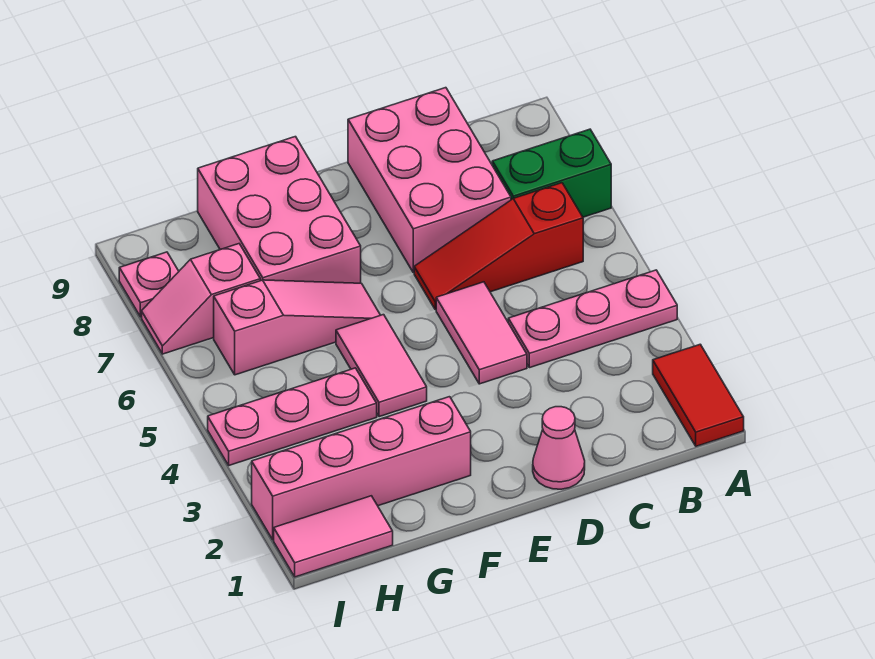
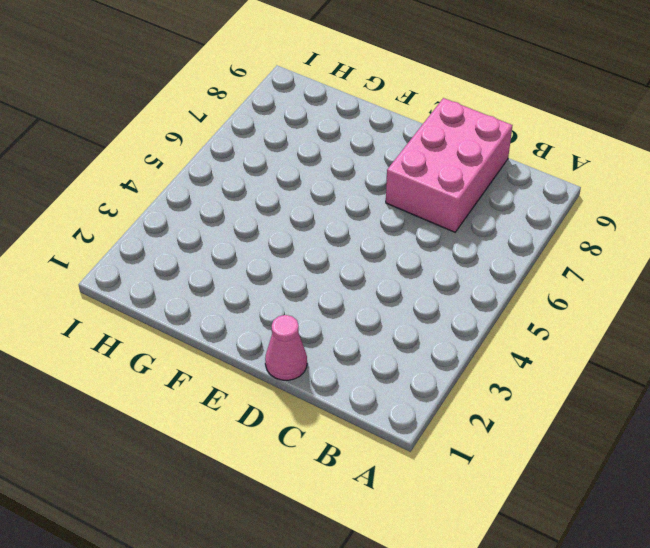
none -> red 1x2 tile [653,344,744,446]
none -> pink 1x3 plate [508,270,677,368]
none -> green 1x2 brick [492,129,611,217]

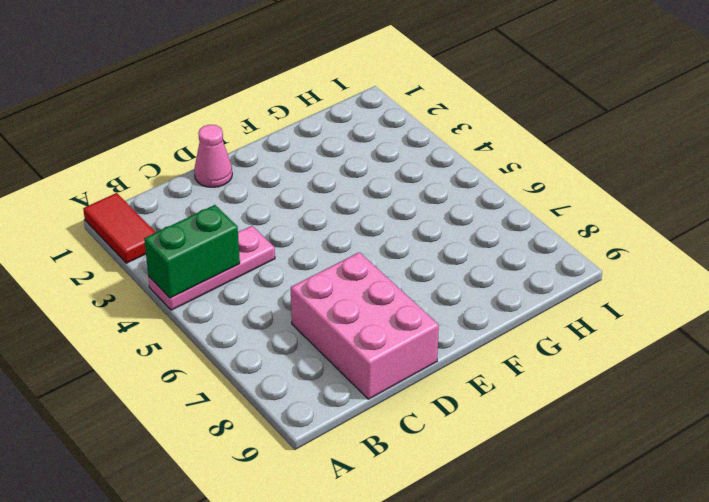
green 1x2 brick [144,205,240,298] -> green 1x2 brick moved to [492,129,611,217]
none -> red 1x3 slope [414,183,583,310]
none -> pink 1x2 tile [436,282,527,384]
none -> pink 1x4 brick [252,397,471,540]

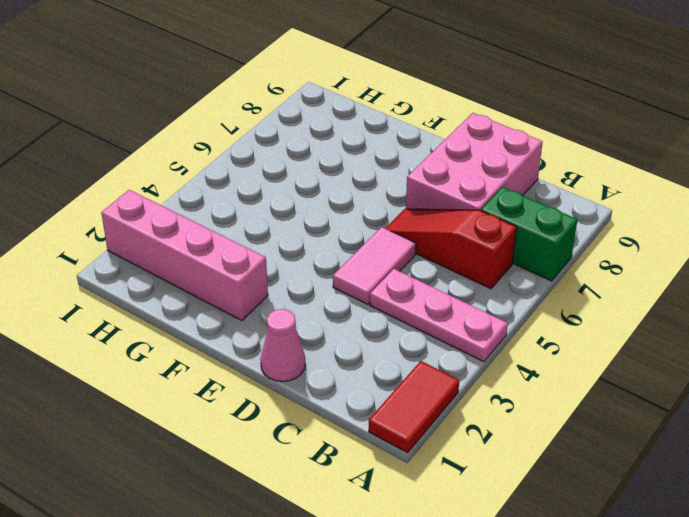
none -> pink 1x2 tile [336,315,427,417]
none -> pink 1x3 slope [214,280,380,375]
none -> pink 2x3 brick [198,137,361,283]

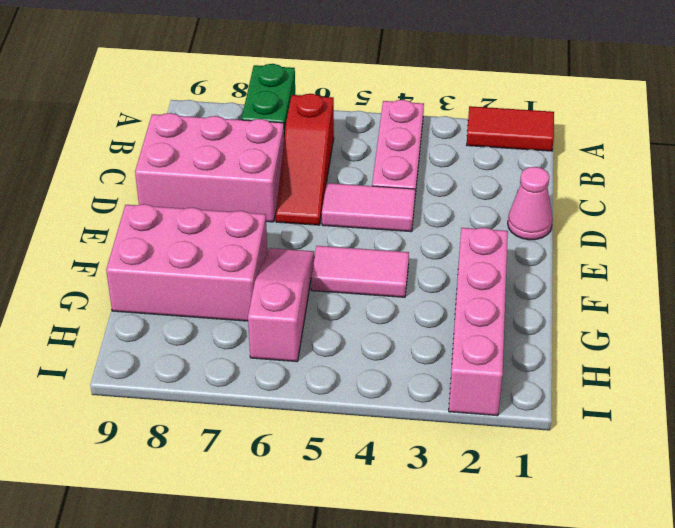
none -> pink 1x3 plate [208,368,377,465]
none -> pink 1x2 tile [274,496,393,577]
none -> pink 1x2 slope [142,244,260,354]

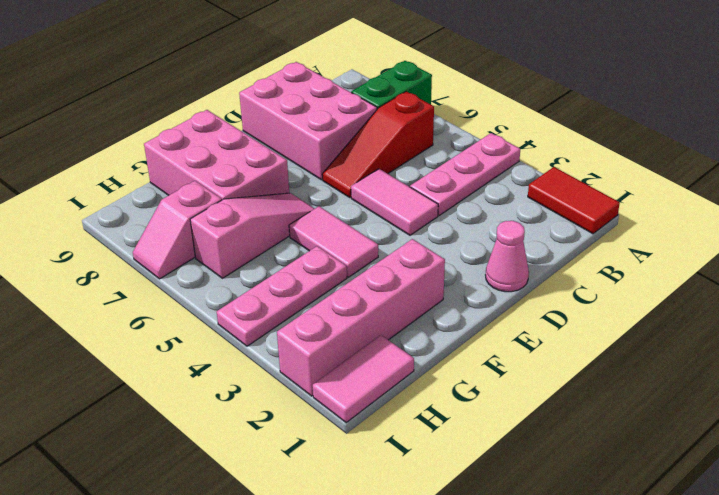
none -> pink 1x1 plate [119,252,179,317]

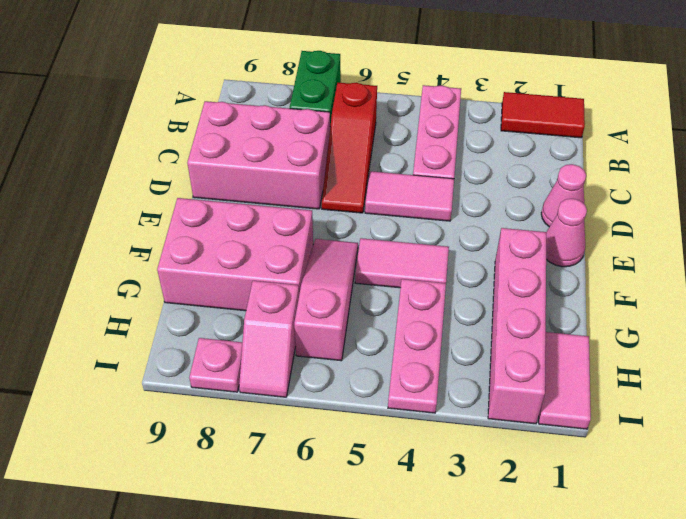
pink 1x1 cone [546,199,587,267] -> none

